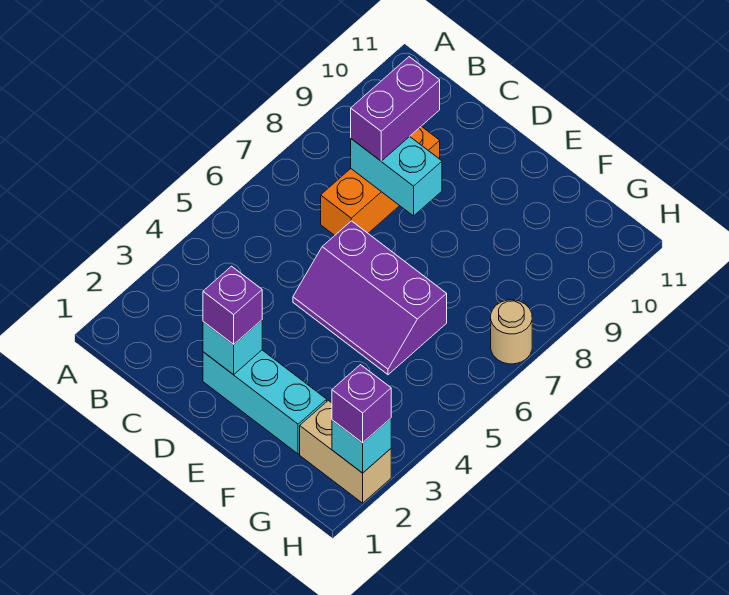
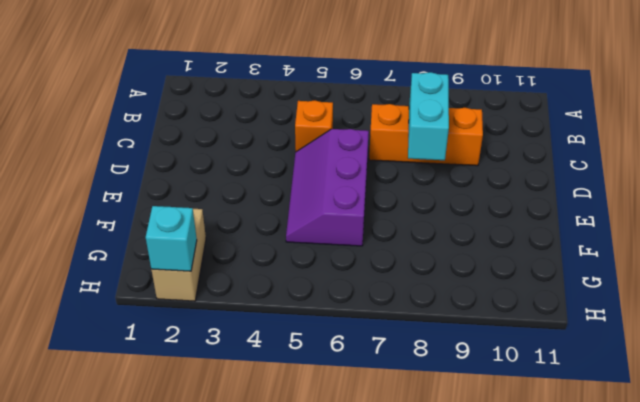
orange 1x1 brick [295,100,333,152] -> none
none -> cyan 1x3 brick [203,350,327,454]
none -> tan 1x1 round brick [491,300,532,364]

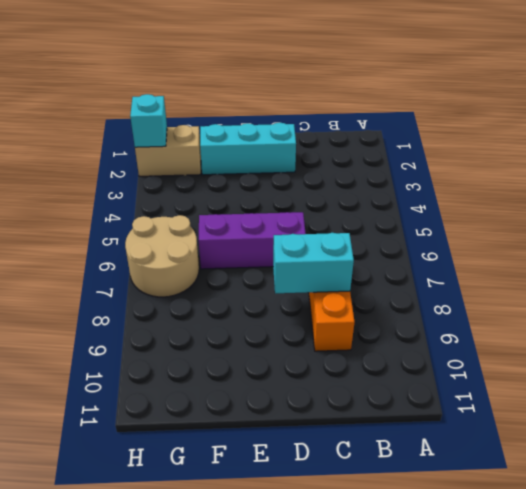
tan 2x2 round brick [125,215,199,297] -> tan 1x1 round brick [491,300,532,364]
none -> cyan 1x1 brick [203,320,262,375]
none -> purple 1x2 brick [351,57,440,161]

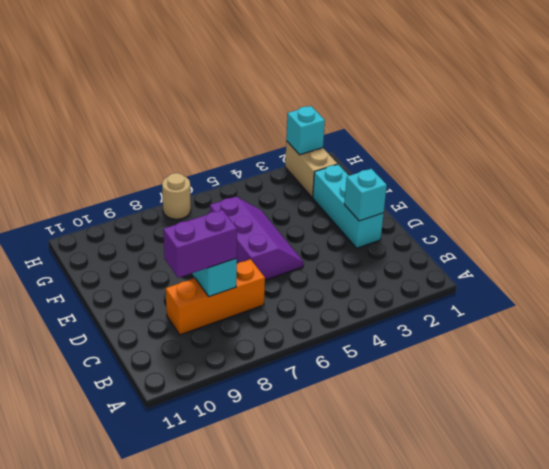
none -> purple 1x1 brick [203,266,262,344]
none -> purple 1x1 brick [332,365,391,443]

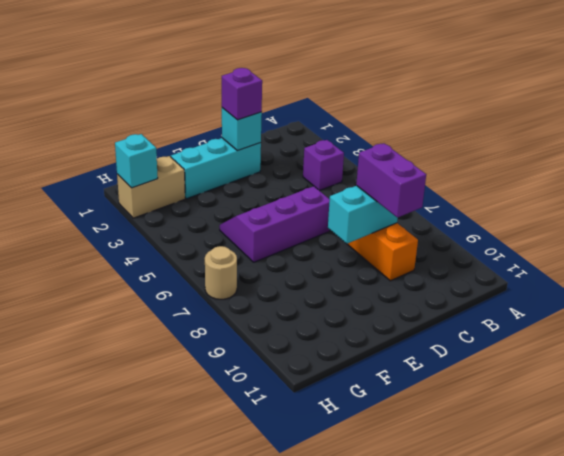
purple 1x1 brick [303,140,344,191] -> purple 1x1 brick moved to [332,365,391,443]

